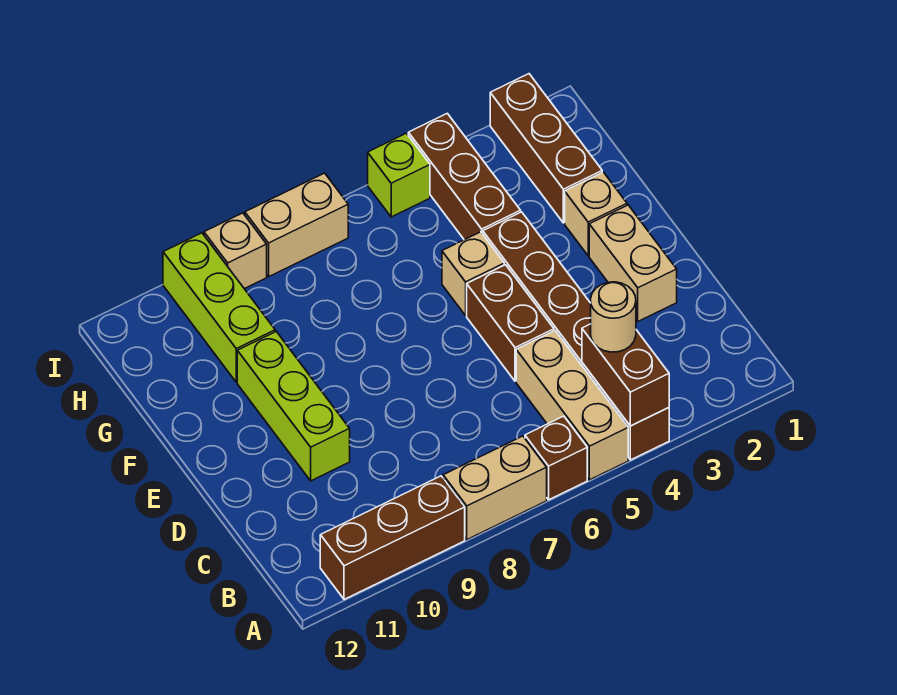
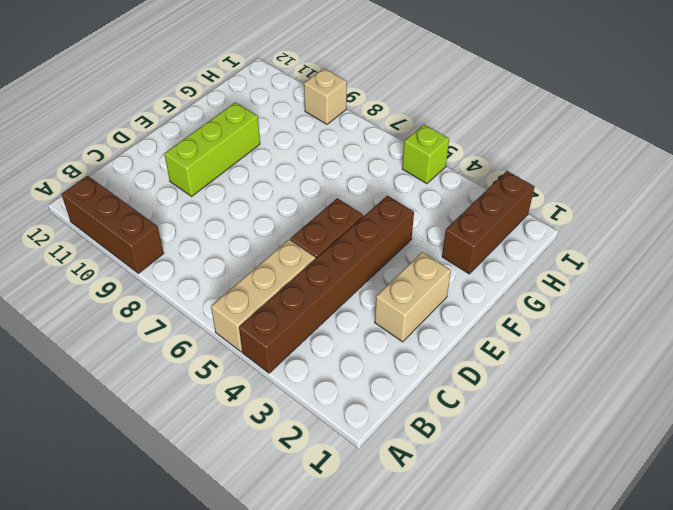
none -> brown 1x1 brick [525,416,587,500]
none -> tan 1x2 brick [443,436,547,540]
none -> tan 1x1 brick [565,172,627,256]

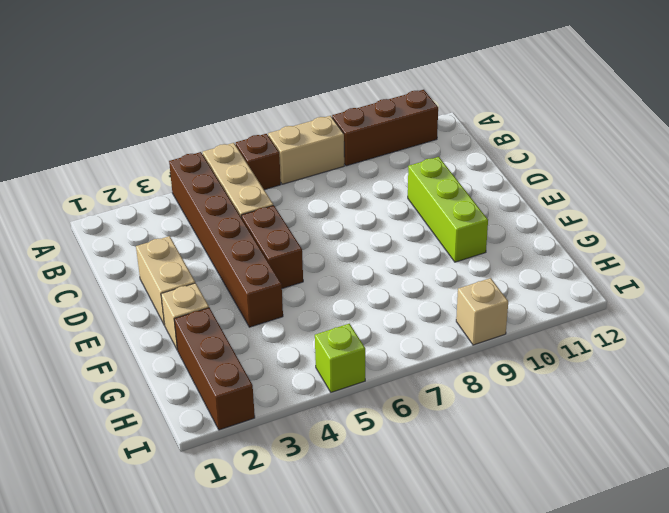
none -> tan 1x1 brick [442,232,504,315]
none -> brown 1x3 brick [408,113,521,240]
none -> lime 1x3 brick [163,233,275,382]

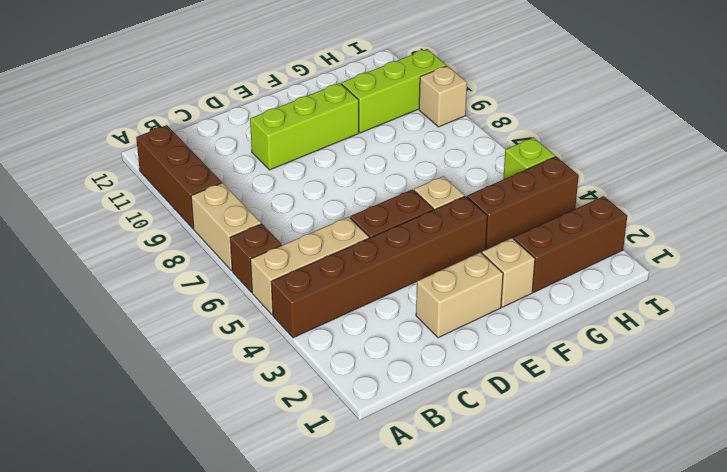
none -> tan 1x2 brick [245,173,348,277]
none -> brown 1x2 brick [582,324,669,426]
none -> tan 1x1 round brick [591,282,636,352]

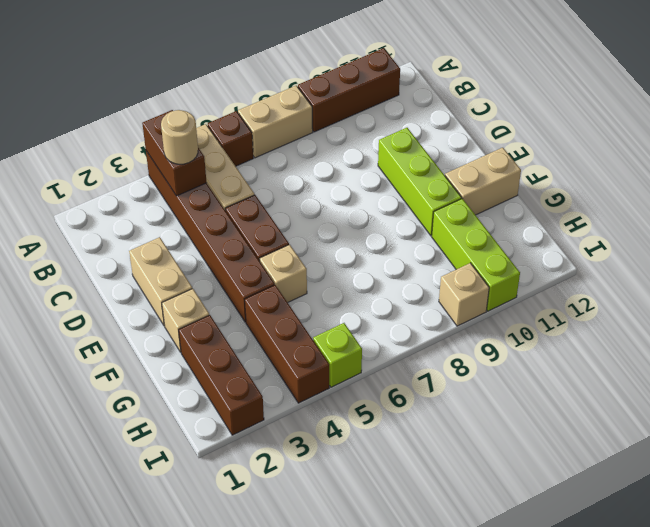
tan 1x2 brick [445,148,521,215] -> tan 1x2 brick moved to [245,173,348,277]

